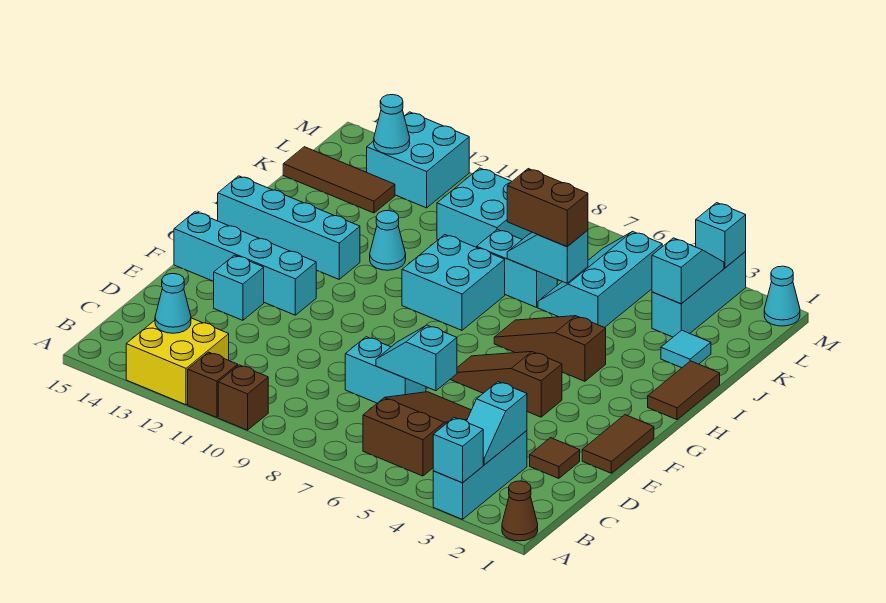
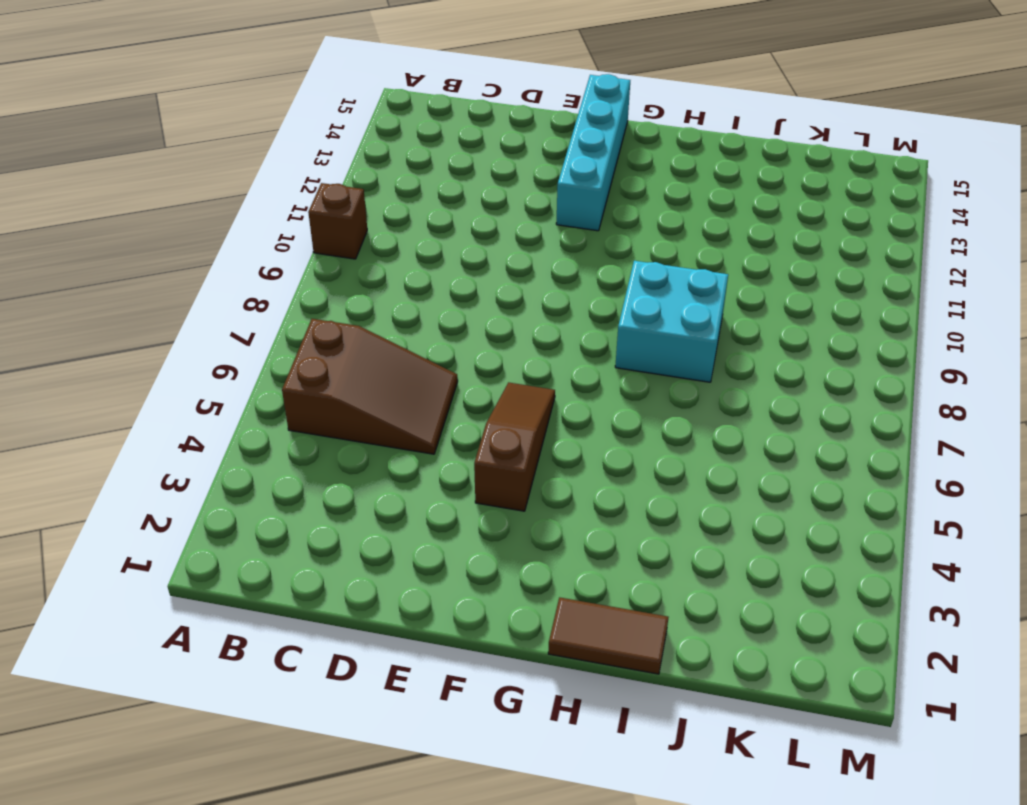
none -> brown 1x1 cone [502,481,538,541]
none -> cyan 1x3 brick [433,430,527,519]
none -> brown 1x1 brick [188,352,238,418]
none -> yellow 2x2 brick [126,318,229,405]

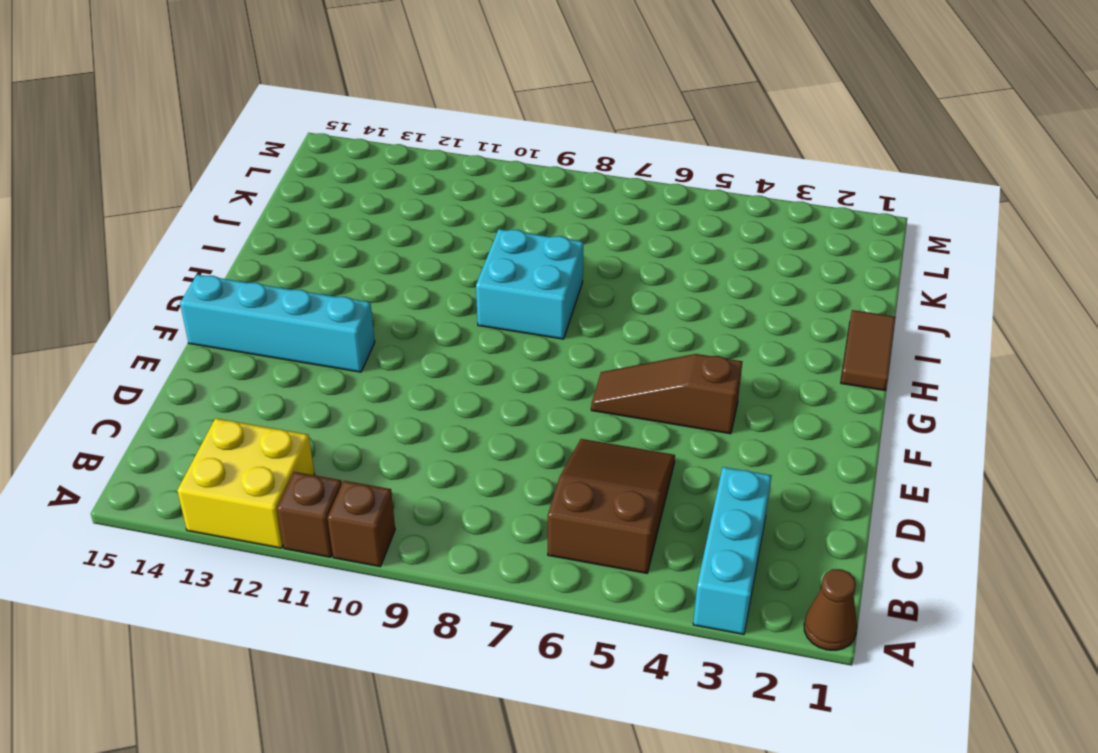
none -> brown 1x1 tile [530,438,580,478]
none -> cyan 1x2 brick [345,337,426,403]
none -> brown 1x2 tile [582,415,654,473]
none -> cyan 1x1 brick [213,255,264,320]

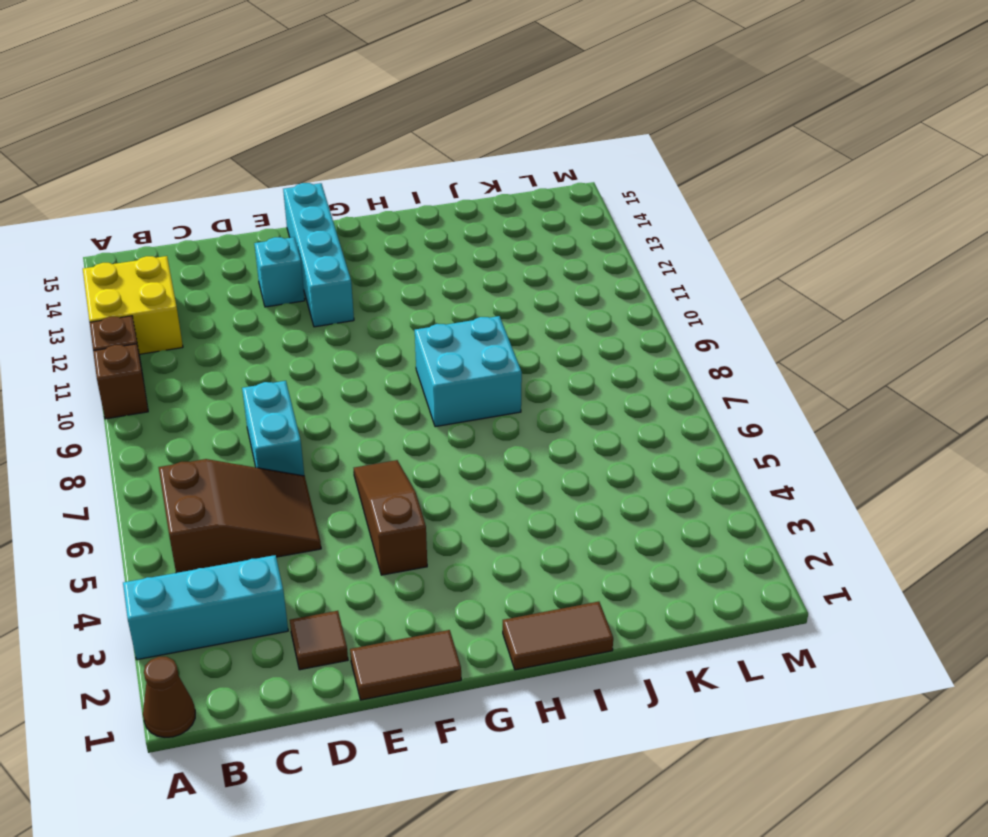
none -> brown 1x3 slope [494,316,606,381]
none -> cyan 1x4 brick [218,176,360,279]
none -> cyan 1x1 cone [370,210,406,270]
none -> cyan 1x1 tile [661,330,711,368]

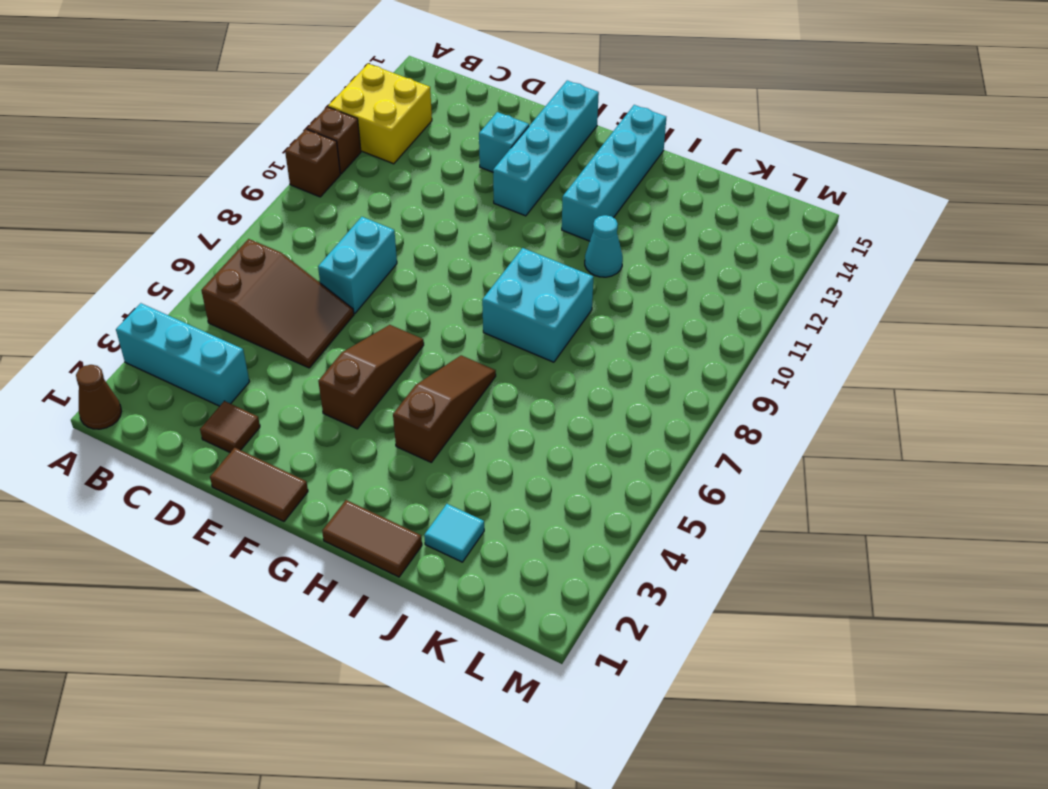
none -> cyan 2x3 slope [538,231,662,328]
none -> cyan 1x2 brick [477,229,557,307]
none -> cyan 1x3 brick [652,252,746,337]
none -> cyan 2x2 brick [437,168,532,247]

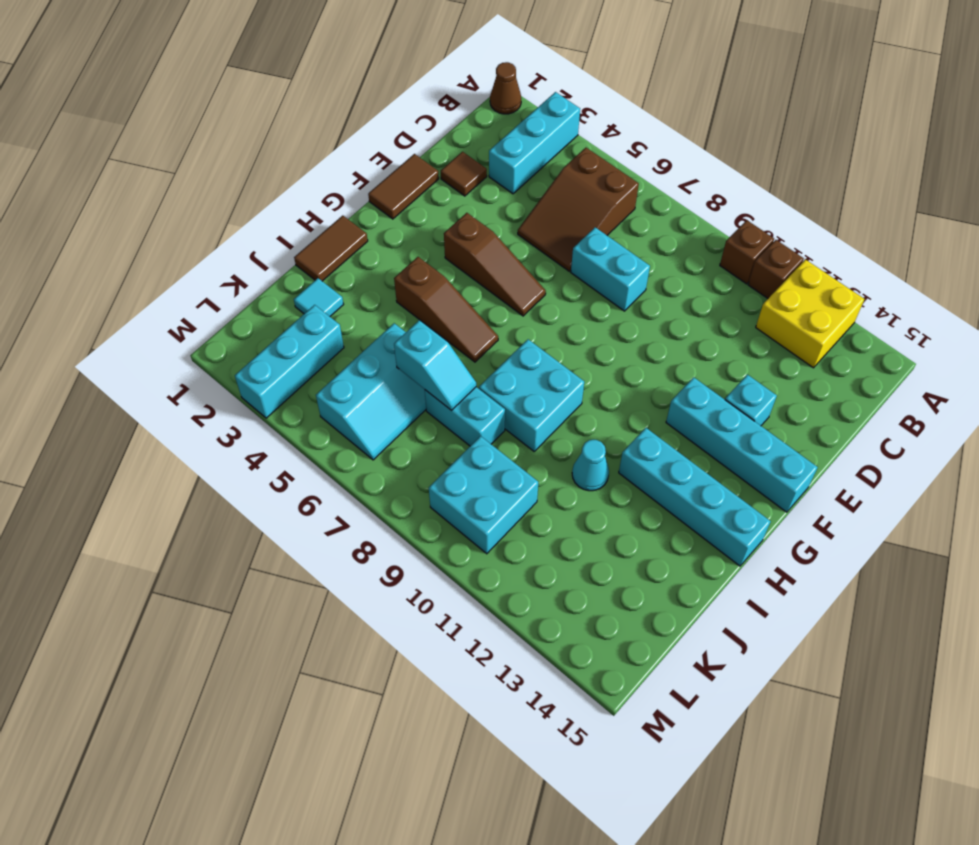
none -> brown 1x3 tile [283,147,395,213]
none -> cyan 2x2 brick [367,112,469,208]
none -> cyan 1x1 cone [764,266,800,326]
none -> cyan 1x1 brick [433,417,483,483]

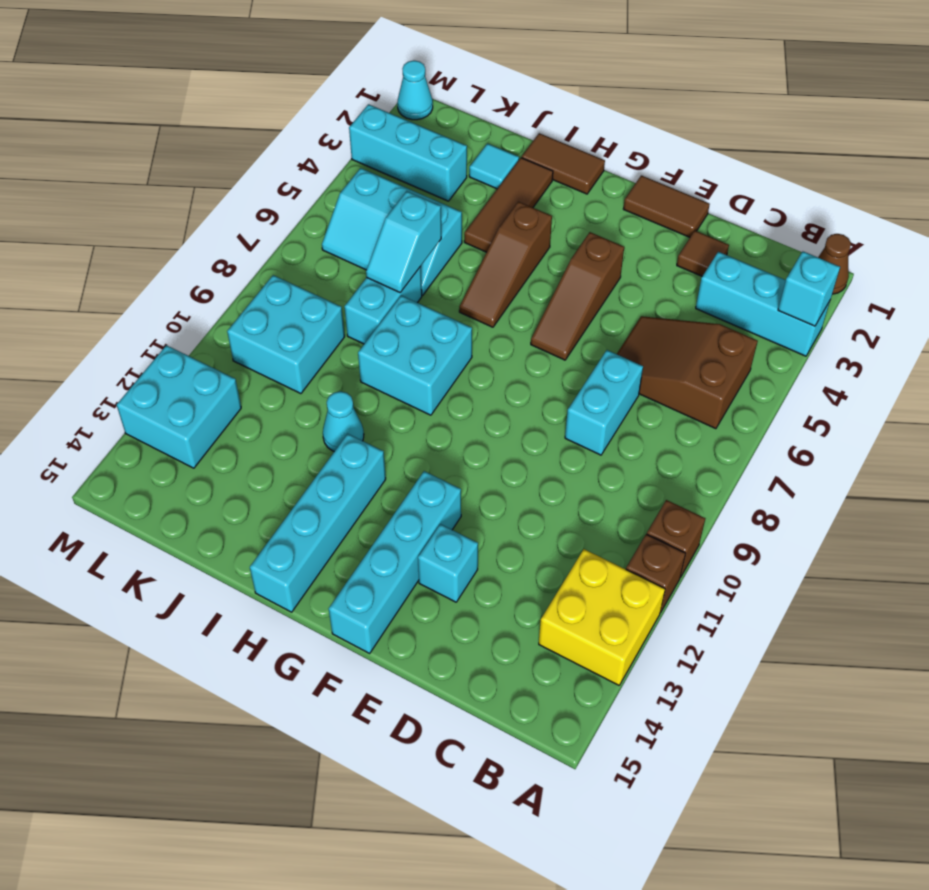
brown 1x3 tile [464,158,553,252] -> brown 1x3 tile moved to [283,147,395,213]
none -> cyan 1x2 slope [467,382,527,465]
none -> cyan 1x1 cone [155,274,191,333]
none -> cyan 1x2 slope [376,325,457,391]
none -> cyan 1x2 slope [652,238,724,304]

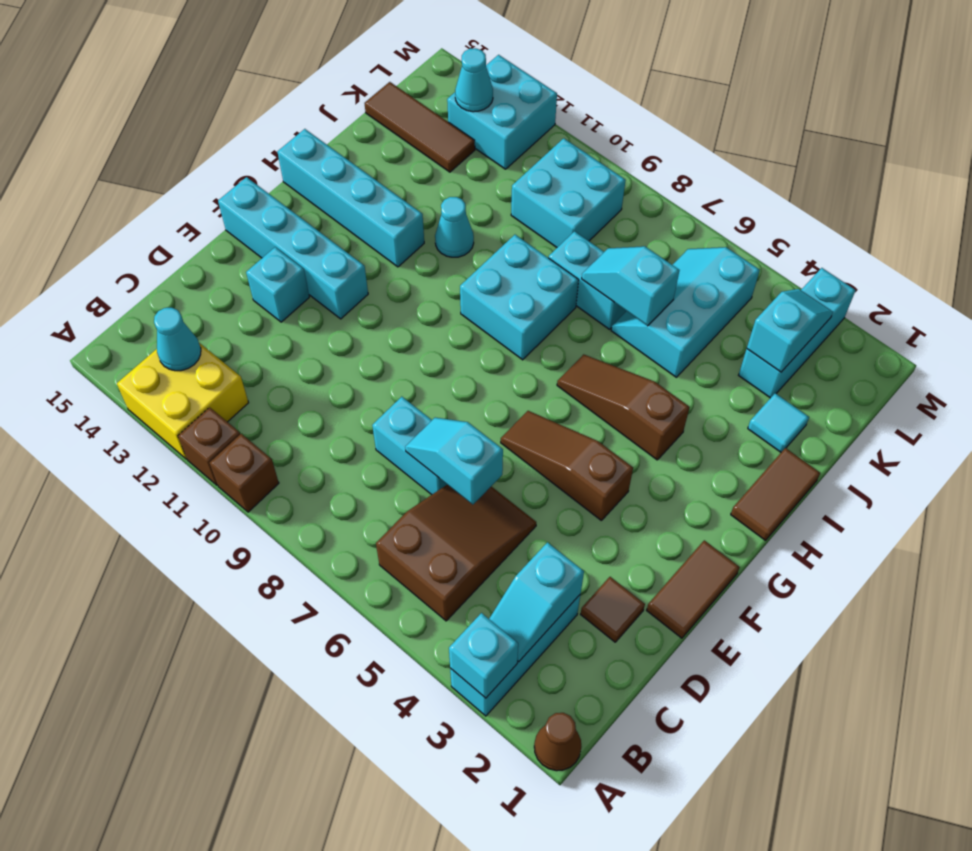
none -> cyan 1x1 cone [764,266,800,326]
none -> cyan 1x1 brick [696,203,746,268]
none -> brown 1x2 brick [507,169,588,247]

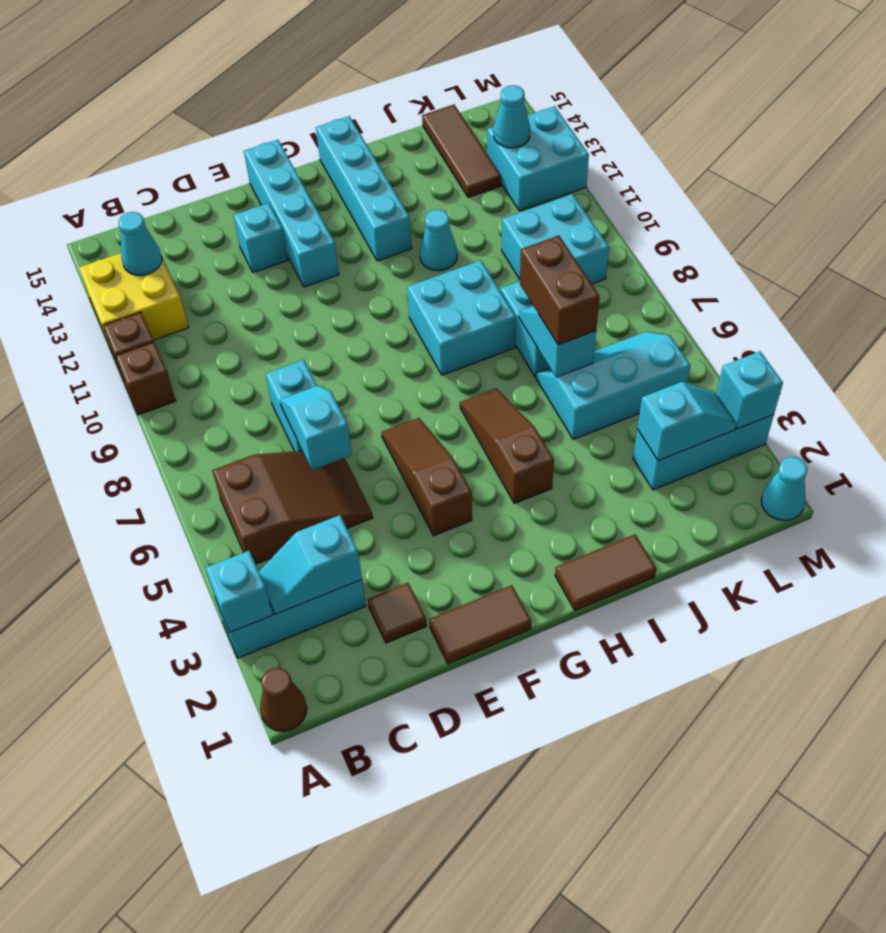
none -> cyan 1x1 tile [661,330,711,368]

